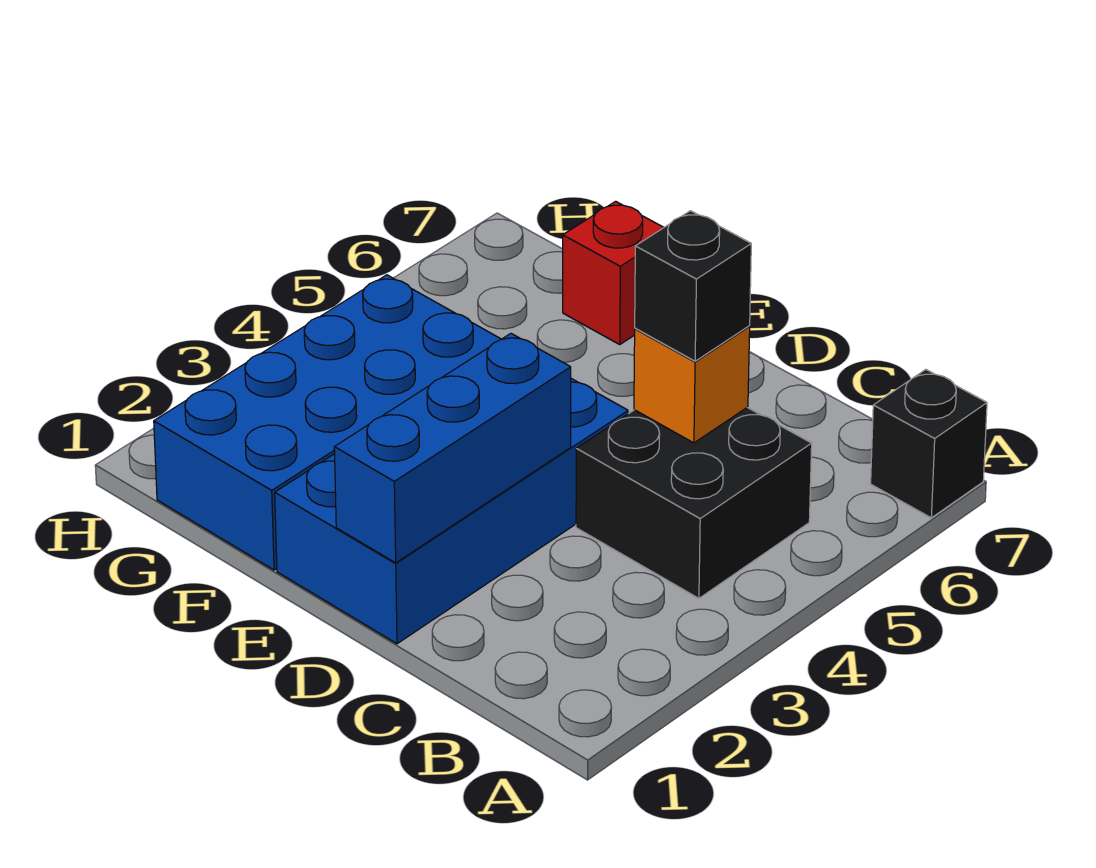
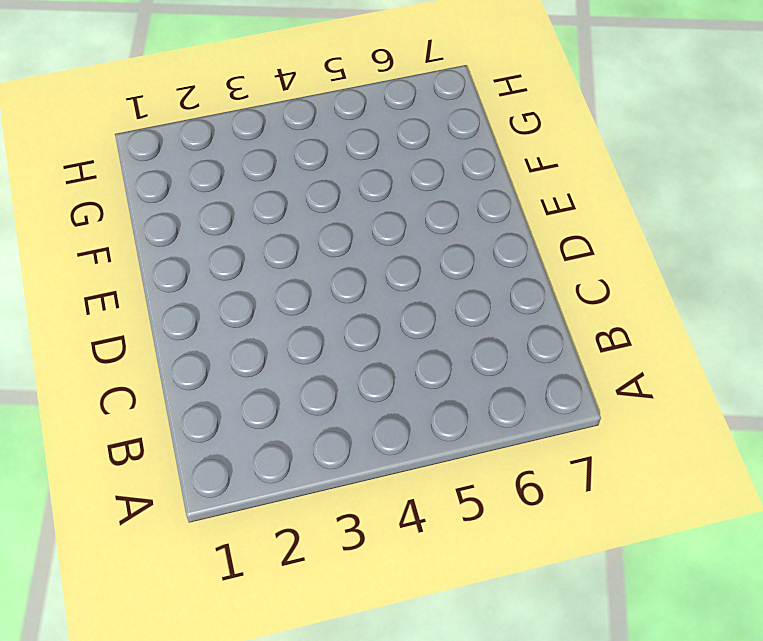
none -> black 1x1 brick [871,370,987,518]
none -> black 2x2 brick [576,407,812,598]

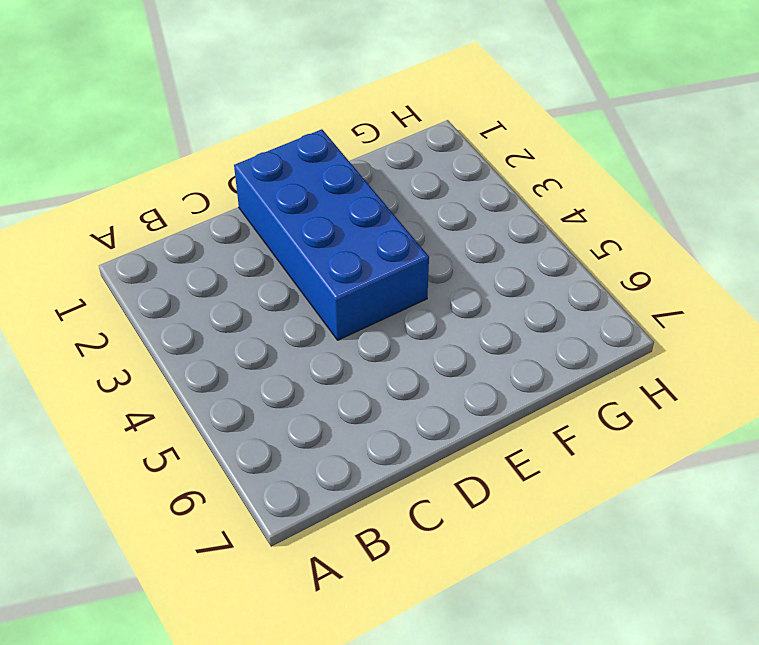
none -> black 1x1 brick [871,370,987,518]
none -> black 2x2 brick [576,407,812,598]

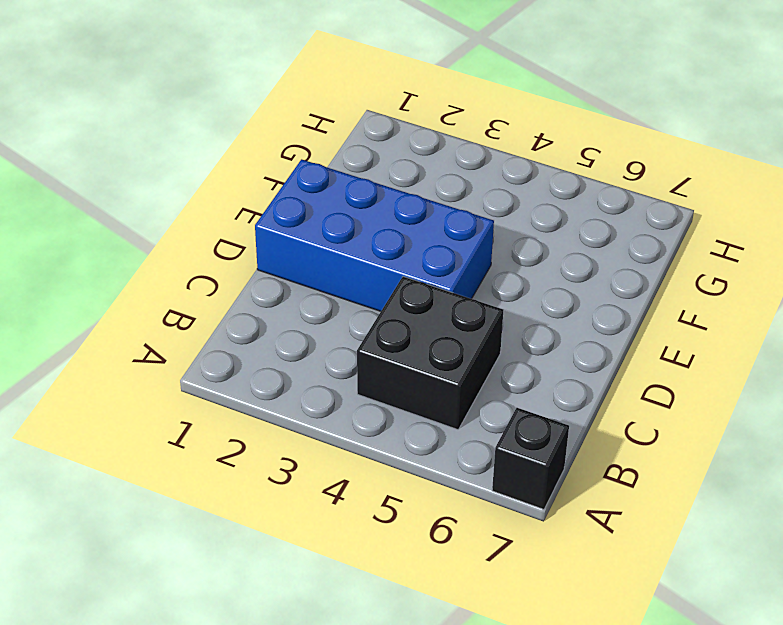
none -> blue 2x4 brick [154,275,501,570]
none -> red 1x1 brick [563,201,664,344]

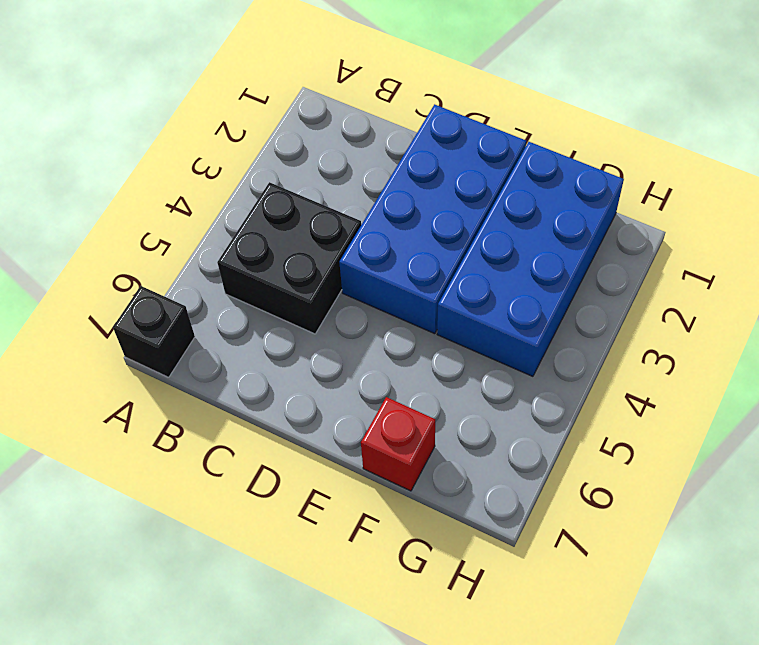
none -> orange 1x1 brick [634,326,750,443]
none -> blue 1x3 brick [334,334,571,563]

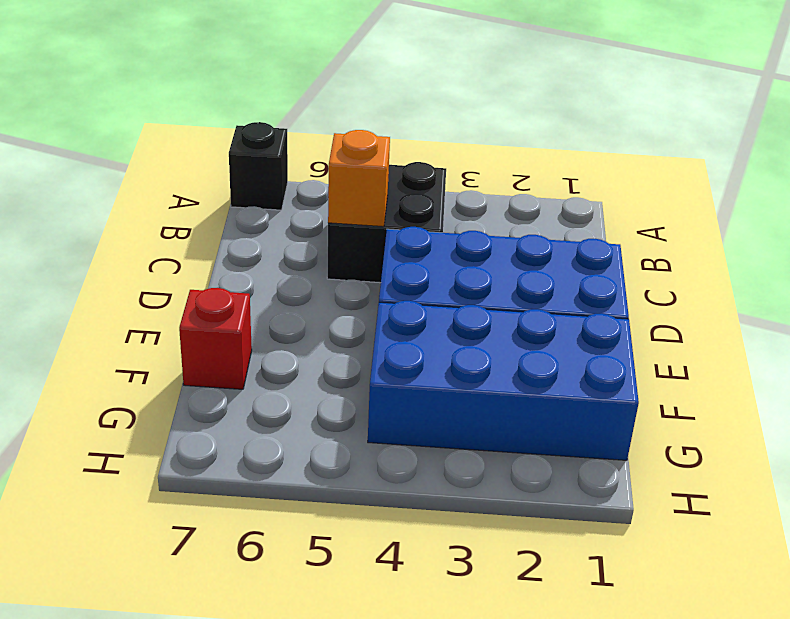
none -> blue 1x3 brick [334,334,571,563]
none -> black 1x1 brick [635,211,751,361]

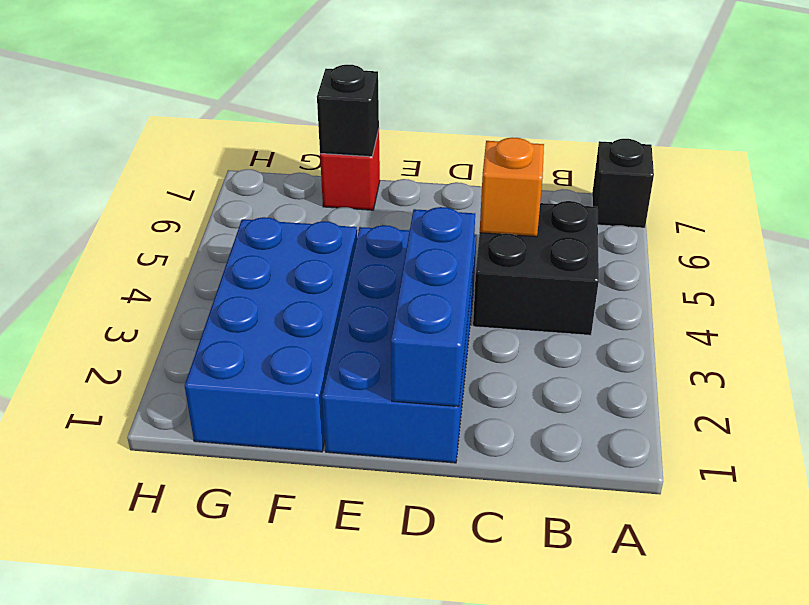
black 1x1 brick [317,65,379,157] -> black 1x1 brick moved to [635,211,751,361]

